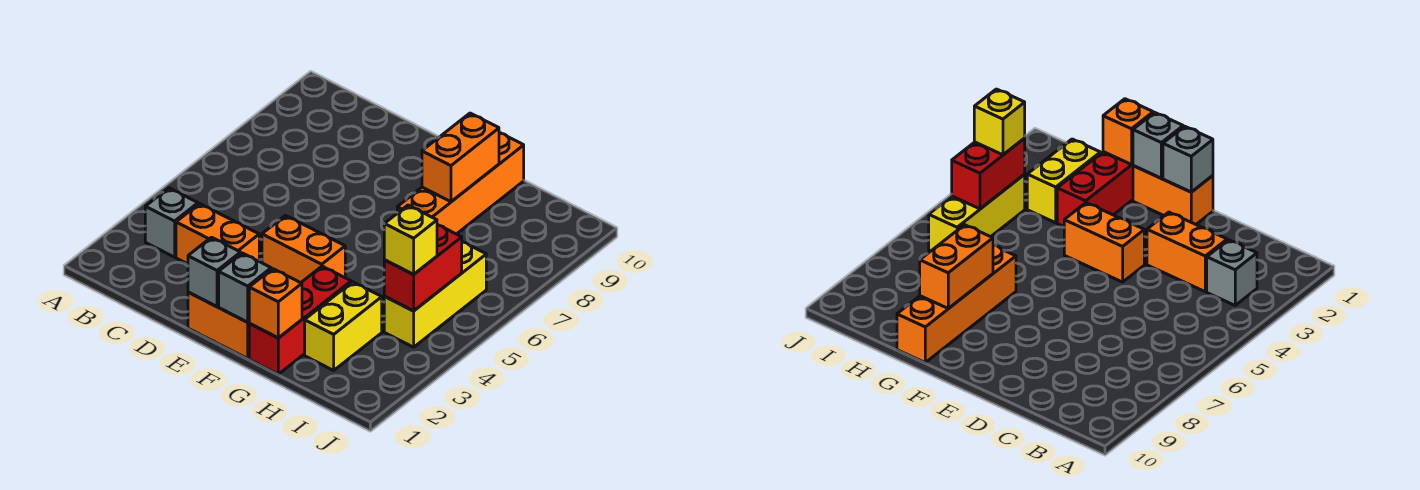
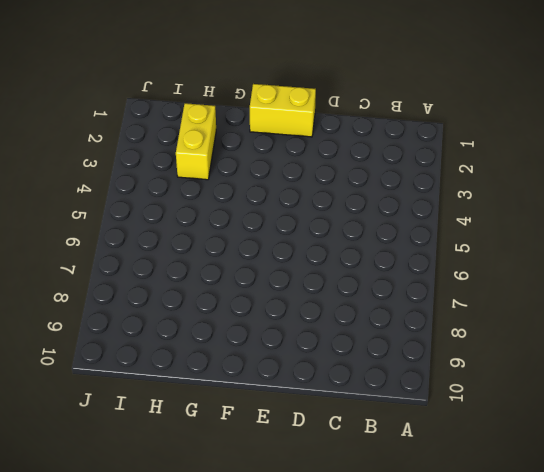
yellow 1x2 brick [250,84,316,137] -> orange 1x2 brick [188,292,250,359]
none -> grey 1x1 brick [145,188,198,257]
none -> orange 1x2 brick [176,204,259,264]
none -> orange 1x2 brick [262,216,345,283]

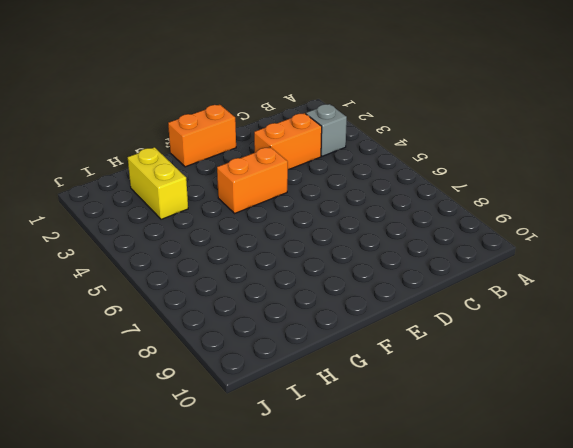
none -> red 1x3 brick [249,266,351,374]
none -> orange 1x4 brick [397,132,524,234]
none -> yellow 1x3 brick [384,242,486,347]

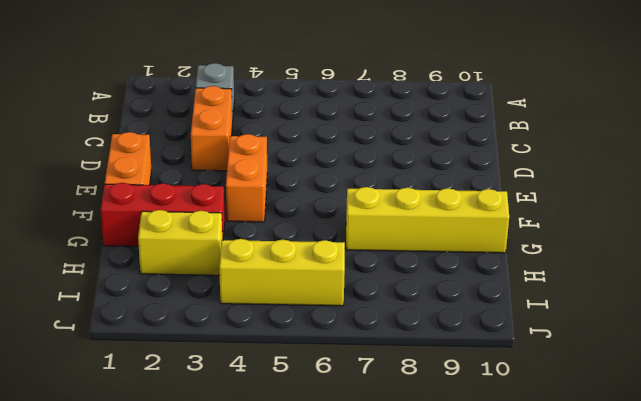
yellow 1x4 brick [346,187,509,253] -> orange 1x4 brick [397,132,524,234]
none -> grey 1x1 brick [188,237,241,307]
none -> grey 1x1 brick [219,253,271,322]
none -> orange 1x1 brick [249,269,302,338]

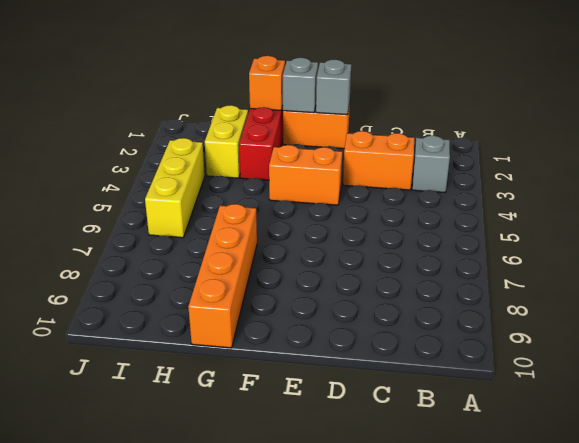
none -> orange 1x2 brick [422,113,499,202]
none -> red 1x2 brick [384,225,462,311]
none -> yellow 1x1 brick [384,205,437,274]

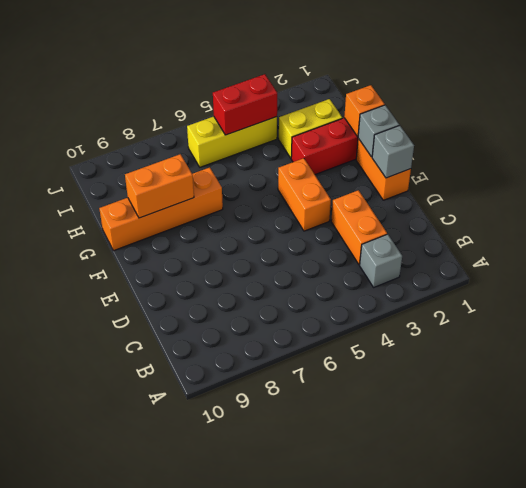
none -> yellow 1x1 brick [384,205,437,274]

